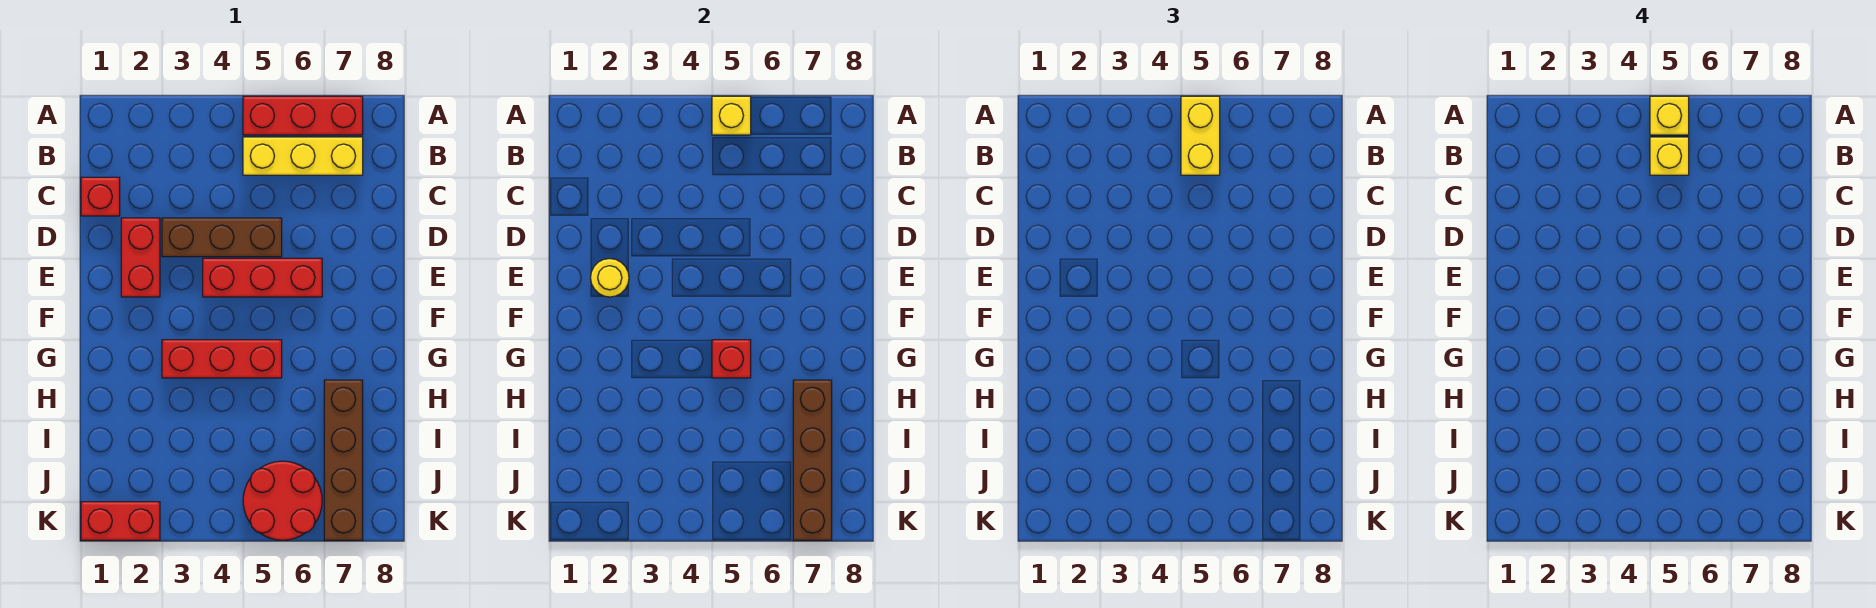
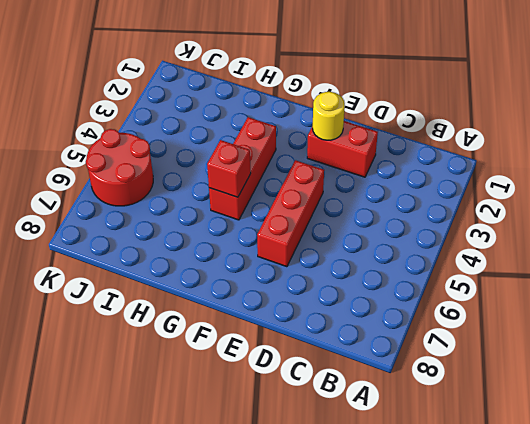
none -> red 1x3 brick [243,96,363,135]
none -> yellow 1x3 brick [243,137,363,175]
none -> red 1x1 brick [81,177,120,216]

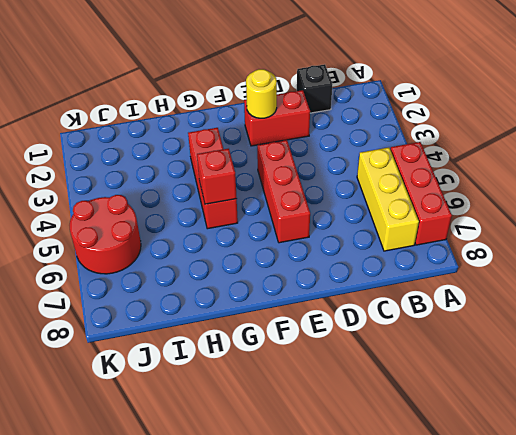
black 1x1 brick [297,64,332,113] -> red 1x1 brick [81,177,120,216]
none -> brown 1x3 brick [162,218,282,257]
none -> brown 1x4 brick [324,380,363,540]
none -> red 1x2 brick [81,502,160,540]

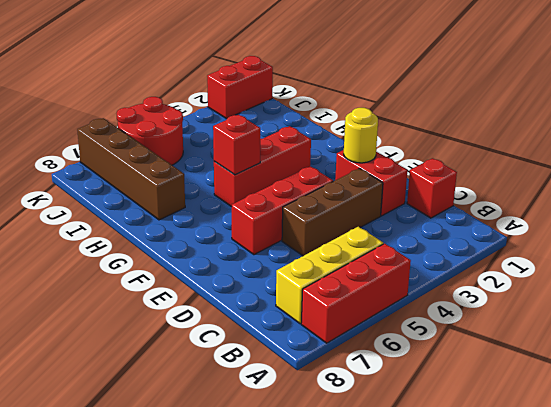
none -> yellow 1x1 brick [712,96,751,135]
none -> brown 1x4 brick [793,380,832,540]
none -> yellow 1x2 brick [1181,96,1220,175]

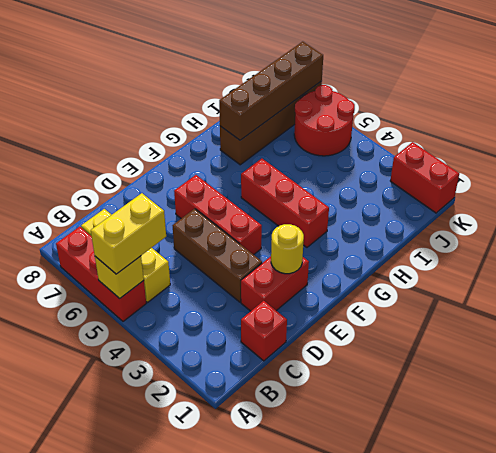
none -> red 1x1 brick [712,340,751,378]
none -> yellow 1x1 brick [1650,96,1689,135]
none -> yellow 1x1 brick [1650,137,1689,175]

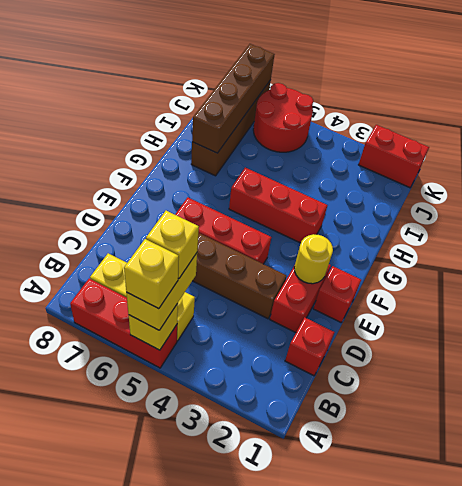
red 1x1 brick [313,266,361,322] -> red 1x1 brick moved to [712,340,751,378]

